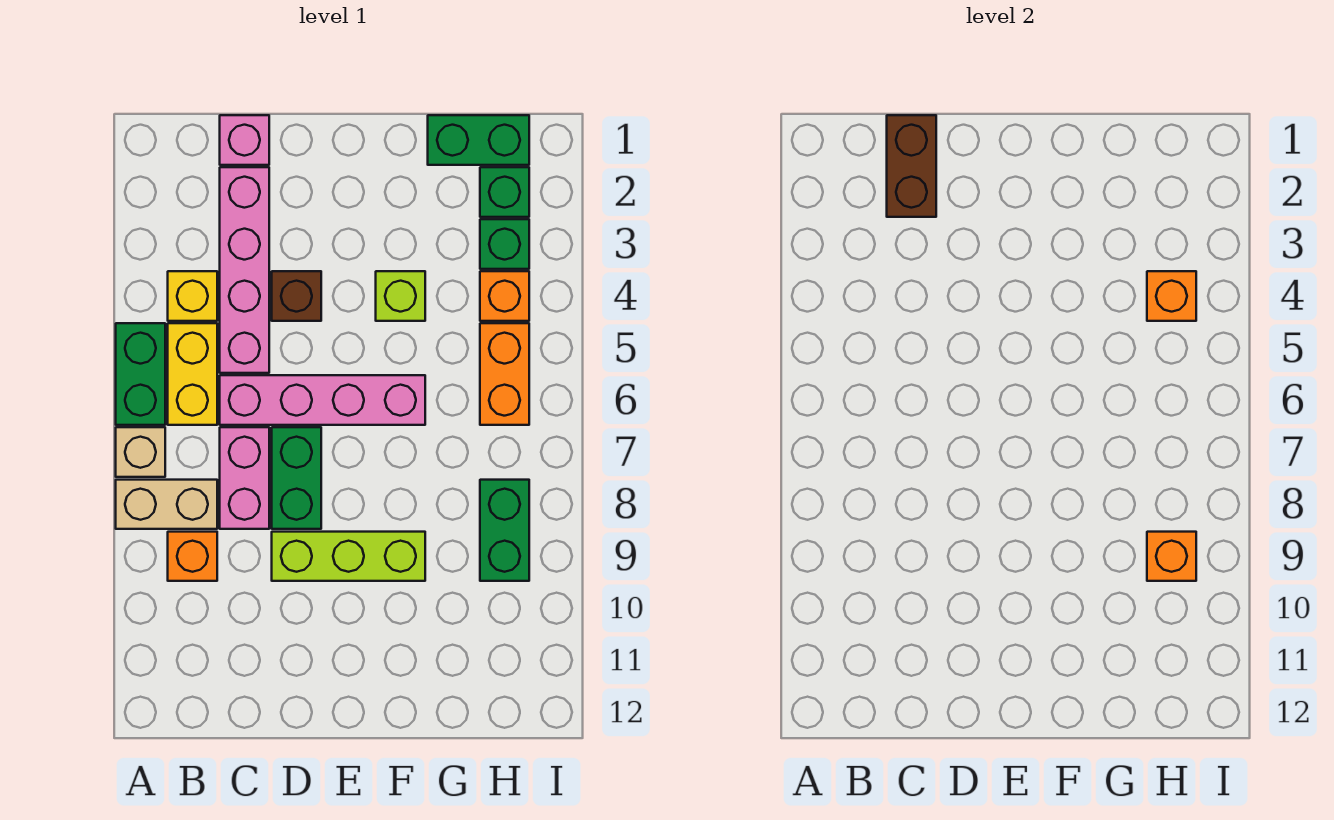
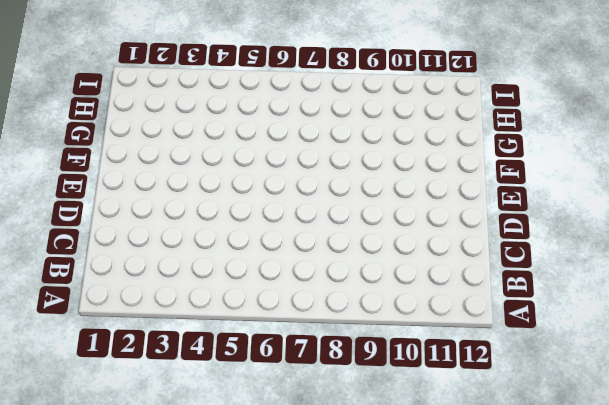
none -> green 1x2 brick [116,323,165,425]
none -> tan 1x1 brick [116,427,165,477]
none -> tan 1x2 brick [116,480,217,529]

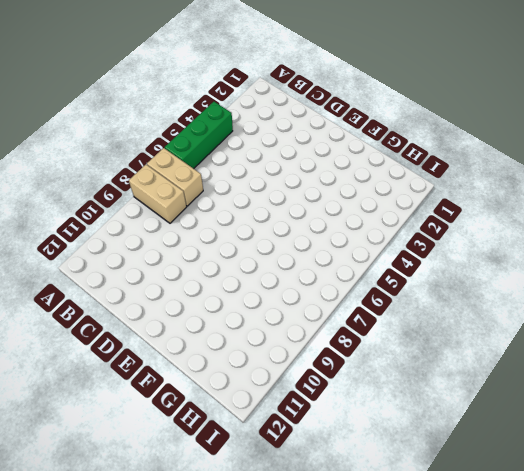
green 1x3 brick [165,102,233,169] -> green 1x2 brick [116,323,165,425]
tan 1x2 brick [147,148,203,206] -> tan 1x1 brick [116,427,165,477]
none -> yellow 1x1 brick [168,271,217,321]
none -> yellow 1x2 brick [168,323,217,425]
none -> orange 1x1 brick [168,532,217,581]

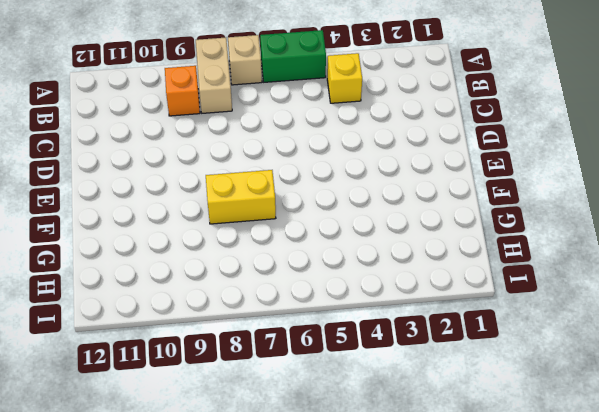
yellow 1x2 brick [206,170,276,224] -> yellow 1x2 brick moved to [168,323,217,425]
none -> pink 1x1 brick [220,115,269,165]
none -> pink 1x4 brick [220,167,269,373]
none -> pink 1x4 brick [220,375,425,425]

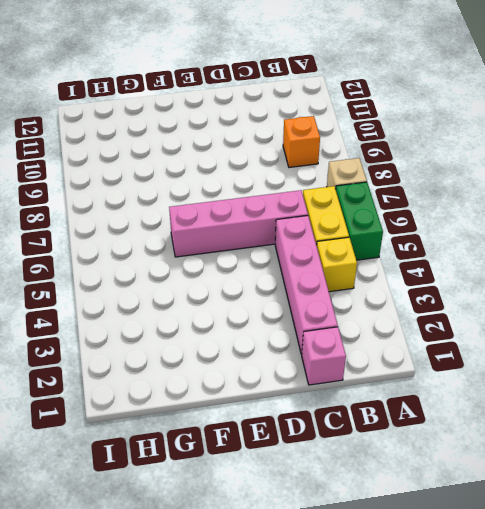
none -> tan 1x2 brick [116,480,217,529]
none -> pink 1x2 brick [220,427,269,529]
none -> brown 1x1 brick [272,271,321,321]

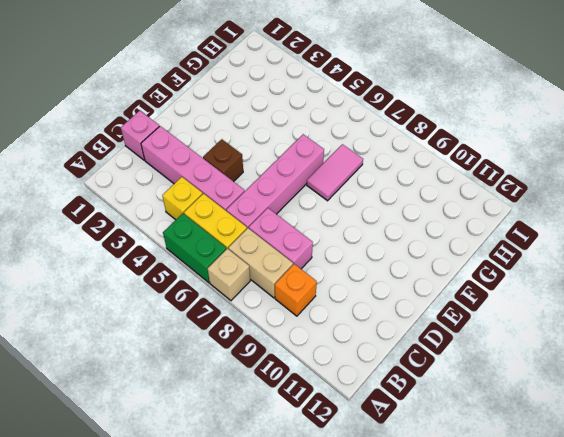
tan 1x2 brick [228,228,293,298] -> tan 1x2 brick turned to [116,480,217,529]
pink 1x2 tile [307,144,363,201] -> none
none -> green 1x2 brick [272,427,321,529]
none -> lime 1x3 brick [272,532,425,581]
none -> lime 1x1 brick [376,271,425,321]

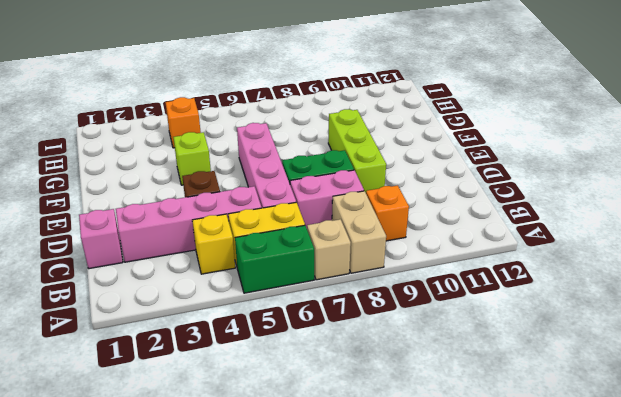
none -> green 1x2 brick [428,115,529,165]
none -> green 1x1 brick [480,167,529,217]
none -> green 1x1 brick [480,219,529,269]

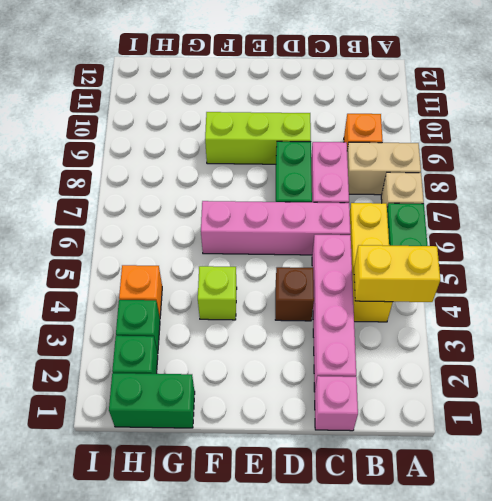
yellow 1x2 brick [354,245,440,302] -> none
none -> orange 1x2 brick [480,323,529,425]
none -> green 1x2 brick [480,480,529,581]
none -> brown 1x2 brick [887,115,936,217]

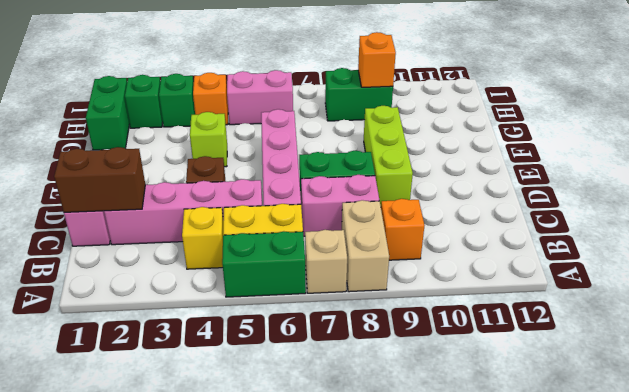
pink 1x2 brick [227,70,293,125] -> orange 1x2 brick [480,323,529,425]
none -> orange 1x1 brick [1147,271,1196,321]

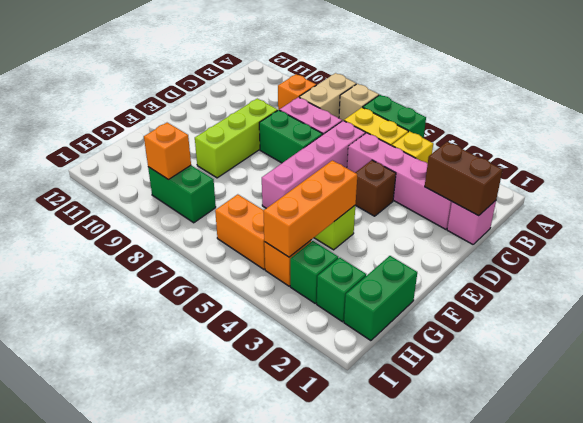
orange 1x3 brick [263,160,357,257] -> orange 1x1 brick [1147,271,1196,321]

